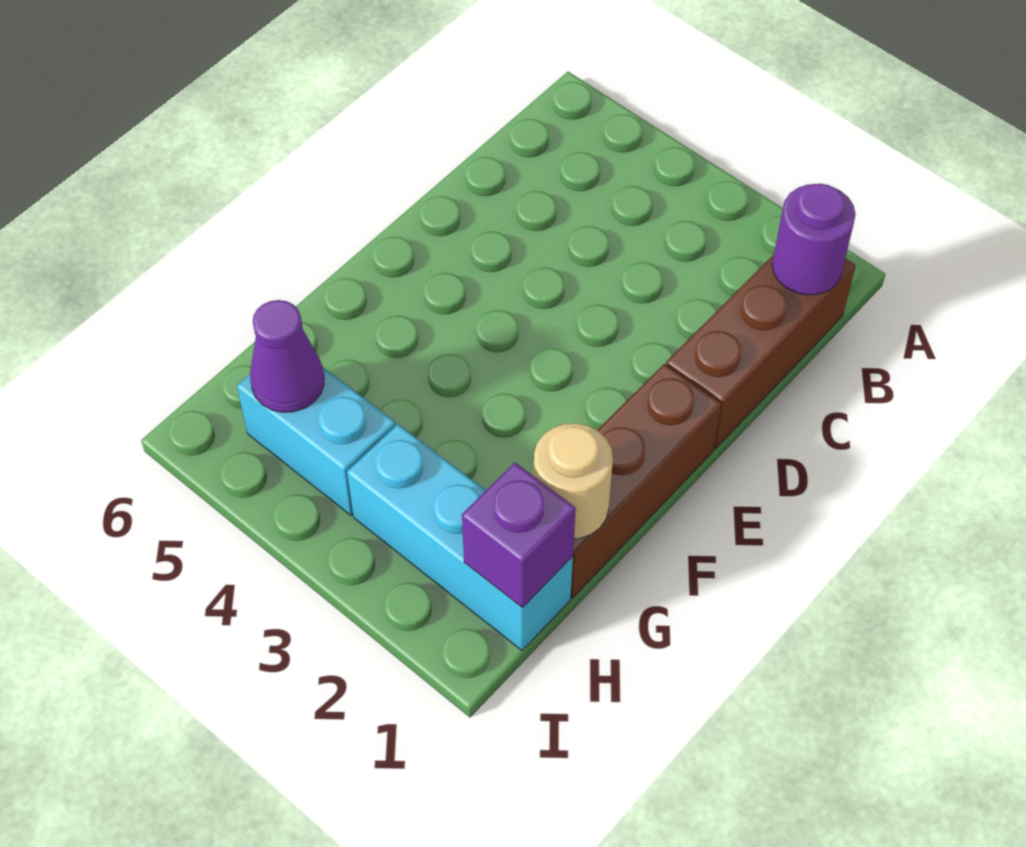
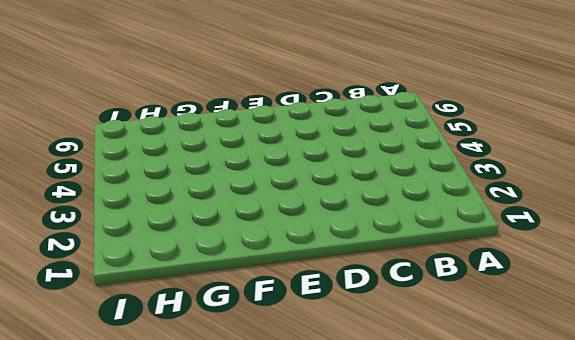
none -> brown 1x3 brick [666,255,856,449]
none -> brown 1x3 brick [571,364,721,598]

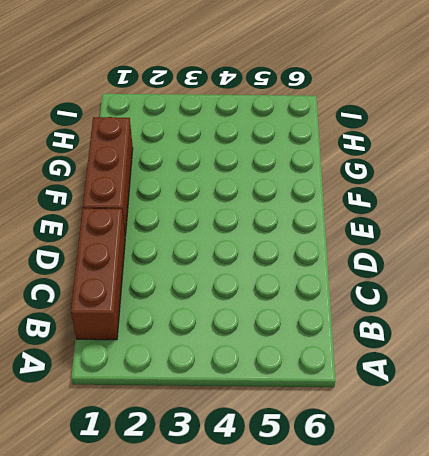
none -> cyan 1x3 brick [347,424,573,650]
none -> cyan 1x2 brick [237,367,396,515]

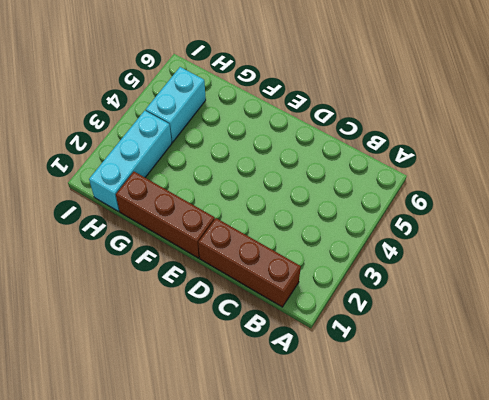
none -> purple 1x1 round brick [772,184,856,295]
none -> tan 1x1 round brick [534,423,613,539]

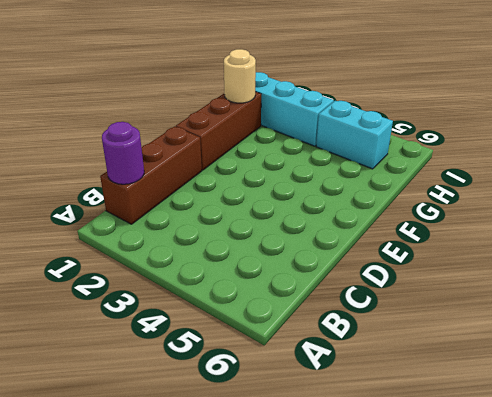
none -> purple 1x1 brick [462,463,576,608]
none -> purple 1x1 cone [250,300,324,412]

